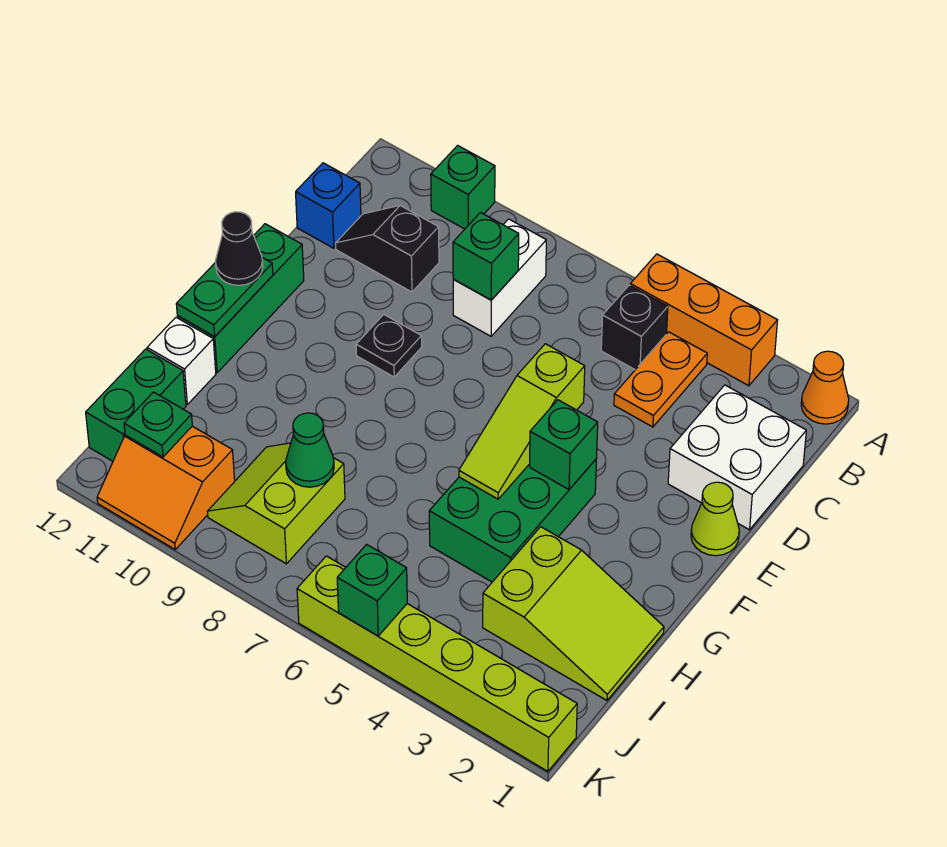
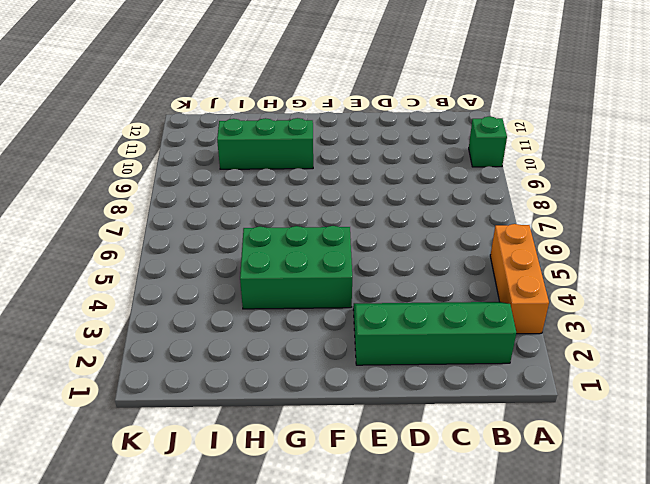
green 2x4 slope [353,302,516,365] -> white 2x2 brick [668,385,806,530]
green 1x3 brick [217,118,313,169] -> green 1x3 brick moved to [177,224,304,373]
none -> orange 1x1 cone [801,351,849,424]
none -> orange 1x2 plate [614,332,707,427]
none -> black 1x1 brick [601,285,668,370]

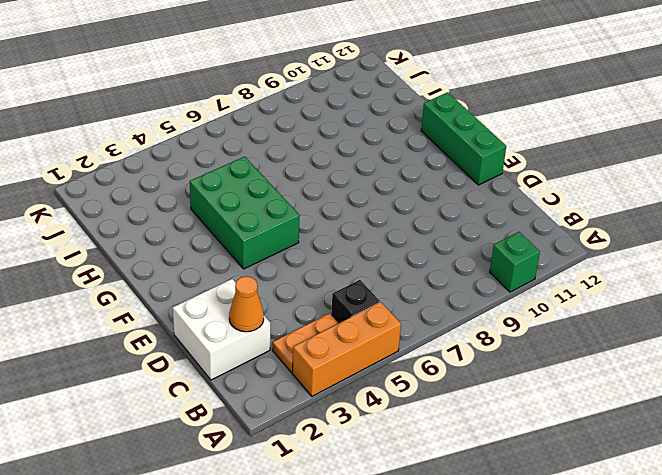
orange 1x2 plate [272,313,339,373] -> orange 1x2 plate turned to [614,332,707,427]
orange 1x1 cone [229,276,264,332] -> orange 1x1 cone moved to [801,351,849,424]
none -> white 1x2 brick [453,219,546,336]
none -> black 1x2 slope [336,206,439,292]
none -> blue 1x1 brick [296,163,361,248]

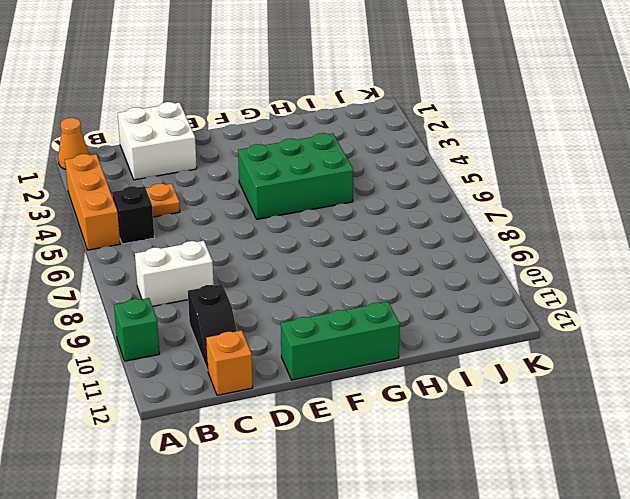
orange 1x1 brick [206,330,253,395] -> blue 1x1 brick [296,163,361,248]
none -> lime 1x1 cone [691,482,739,556]
none -> black 1x1 plate [356,315,422,377]
none -> lime 2x3 slope [483,527,664,700]

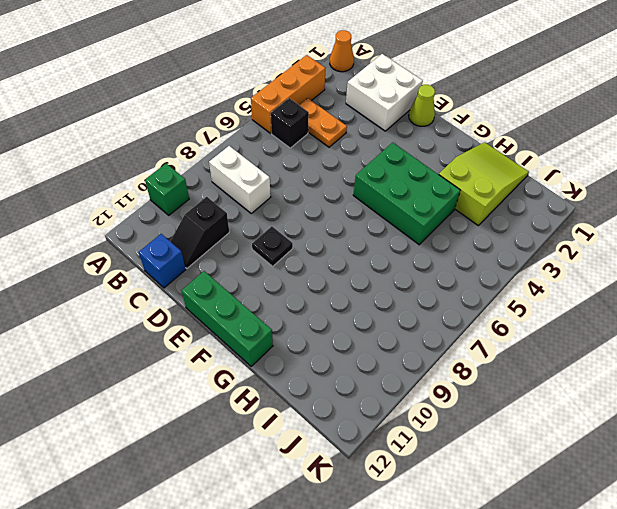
none -> white 1x1 brick [147,317,216,404]
none -> lime 2x2 slope [207,443,345,564]
none -> green 1x2 brick [86,349,186,461]

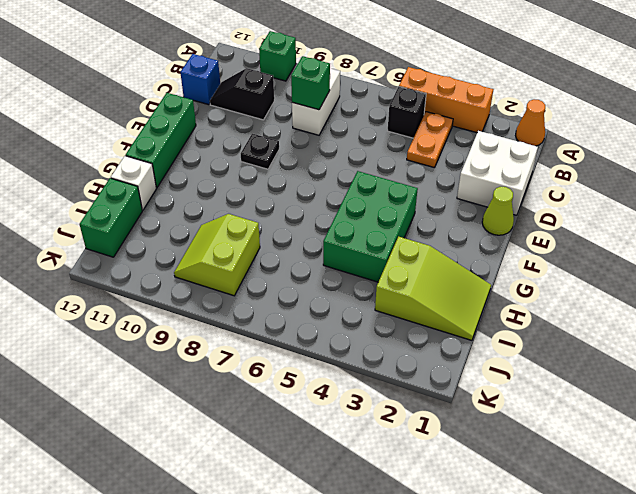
none -> orange 2x2 slope [97,426,235,549]
none -> lime 1x6 brick [297,556,577,771]
none -> lime 1x3 slope [459,344,585,499]

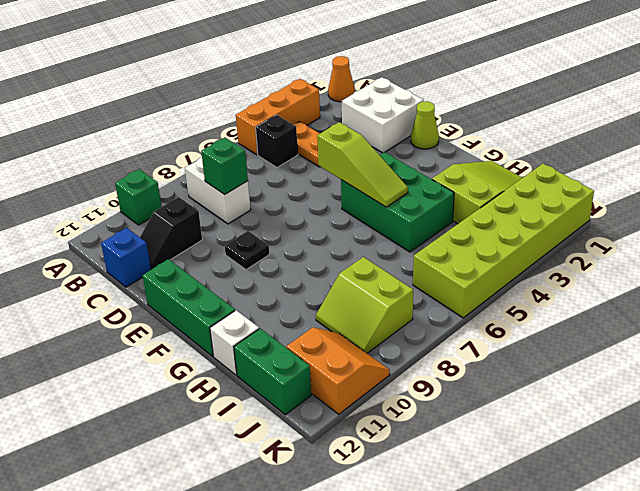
lime 2x6 brick [413,164,594,318] -> lime 1x6 brick [297,556,577,771]
orange 2x2 slope [287,328,390,414] -> orange 2x2 slope turned to [97,426,235,549]
none -> green 1x1 brick [530,400,598,490]
none -> green 1x2 plate [176,258,273,337]
none -> green 1x1 cone [286,413,334,487]

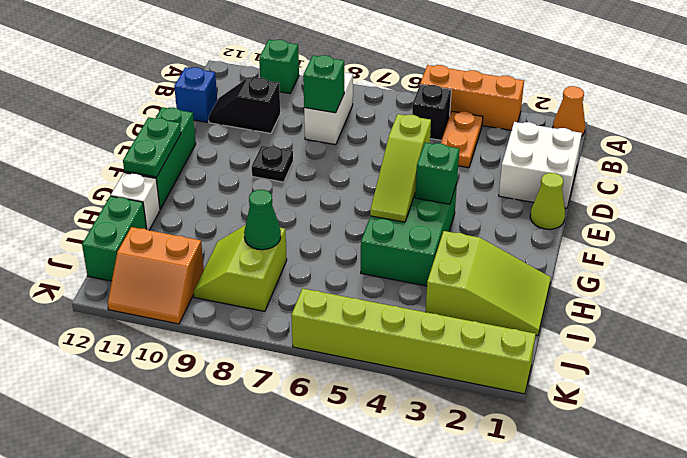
none -> green 1x1 plate [124,392,192,457]
none -> green 1x1 brick [337,544,407,636]
none -> black 1x1 cone [215,212,263,285]

